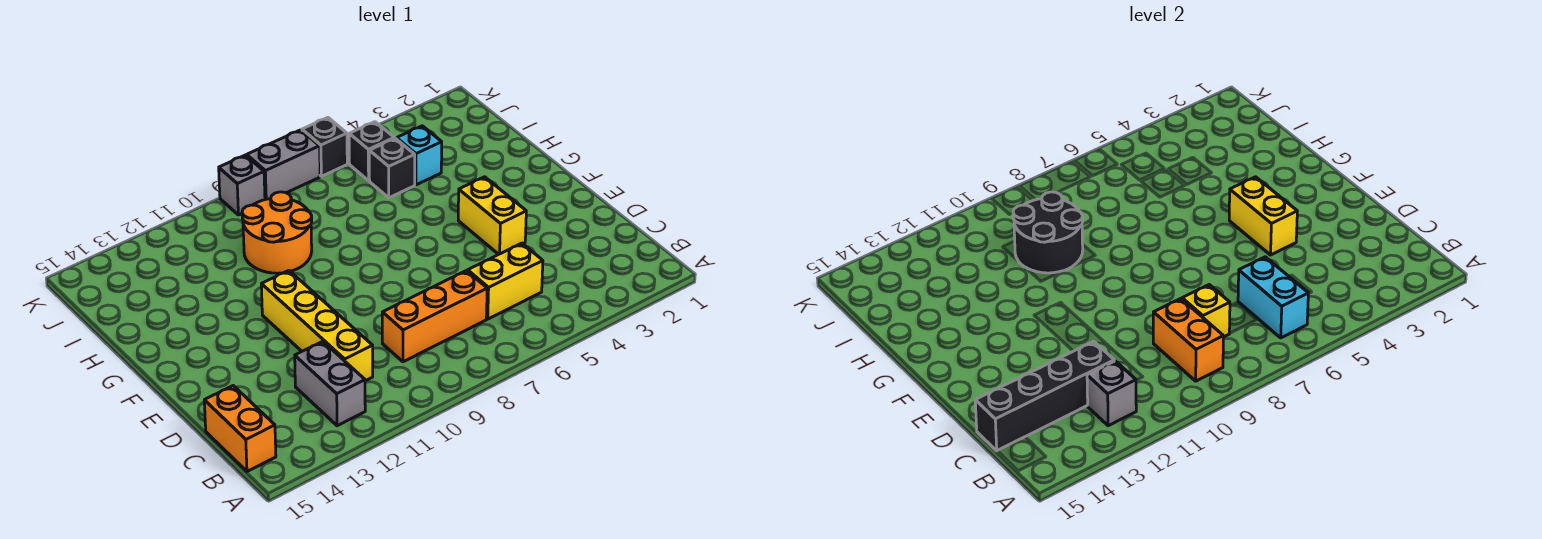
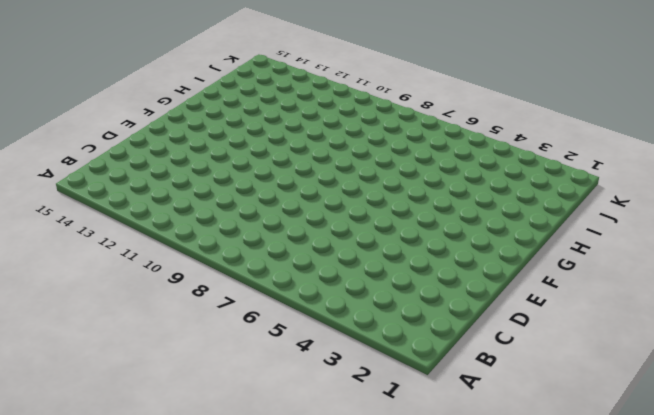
none -> grey 1x2 brick [295,341,365,426]
none -> orange 1x2 brick [204,386,276,471]
none -> yellow 1x2 brick [468,243,543,319]

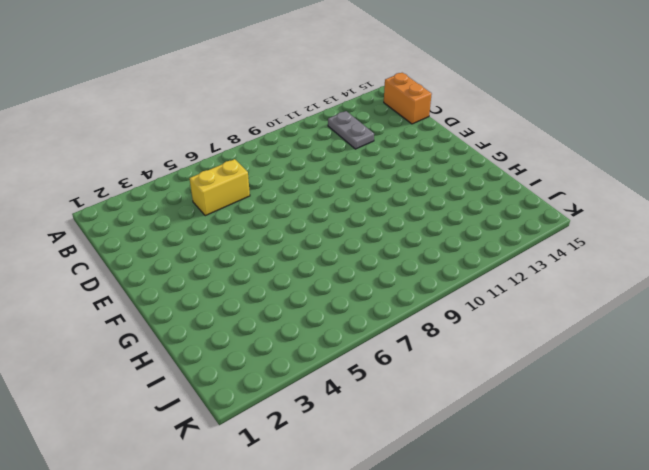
grey 1x2 plate [328,111,374,149] -> grey 1x2 brick [295,341,365,426]
none -> orange 1x3 brick [382,271,487,362]
none -> yellow 1x4 brick [261,271,373,381]
none -> yellow 1x2 brick [458,177,526,254]

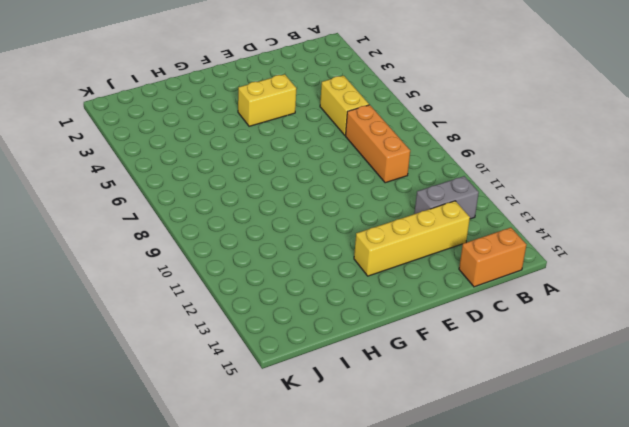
yellow 1x4 brick [354,201,470,276] -> yellow 1x4 brick moved to [261,271,373,381]
none -> orange 2x2 round brick [242,192,312,273]
none -> cyan 1x1 brick [397,126,442,185]
none -> black 1x1 brick [369,138,415,198]

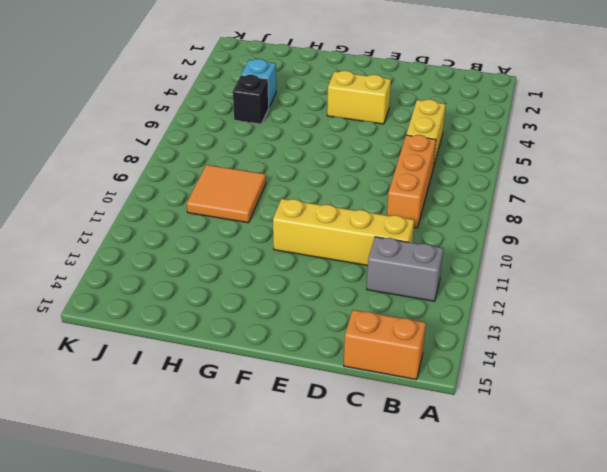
orange 2x2 tile [187,165,266,223] -> orange 2x2 round brick [242,192,312,273]
none -> black 1x1 brick [349,122,394,181]
none -> black 1x1 brick [302,118,347,176]
none -> grey 1x2 brick [247,130,320,200]

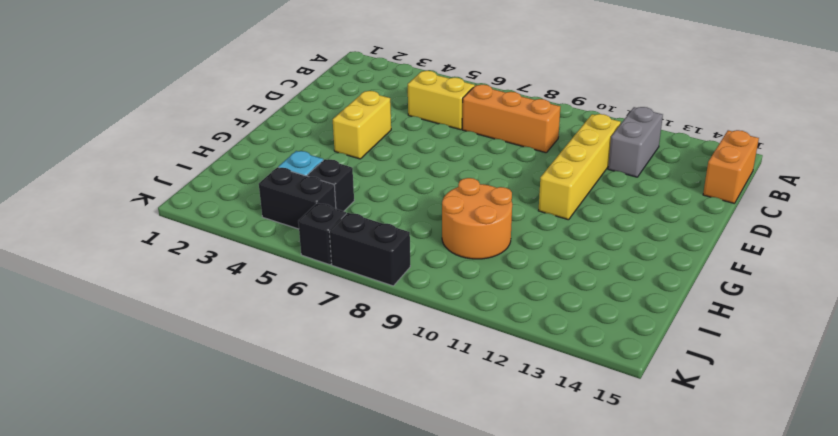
black 1x2 brick [259,167,336,229] -> black 1x1 brick [349,122,394,181]
black 1x2 brick [329,213,410,286] -> grey 1x2 brick [247,130,320,200]
none -> grey 1x1 brick [219,155,265,215]
none -> cyan 1x2 brick [1238,257,1308,338]
none -> orange 1x2 brick [1153,299,1223,381]

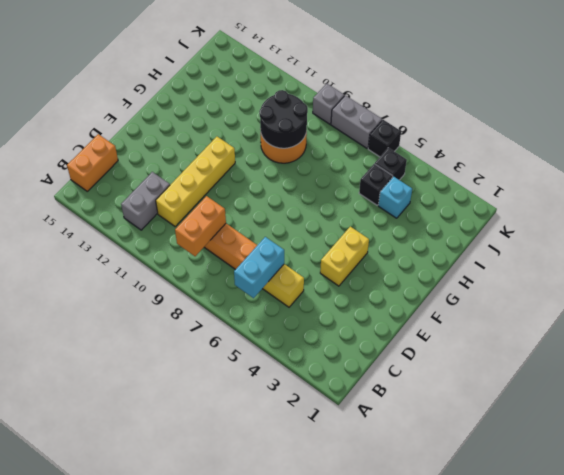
none -> grey 1x1 brick [1087,361,1136,426]
none -> yellow 1x1 brick [1182,285,1230,337]
none -> black 1x4 brick [975,341,1114,451]

